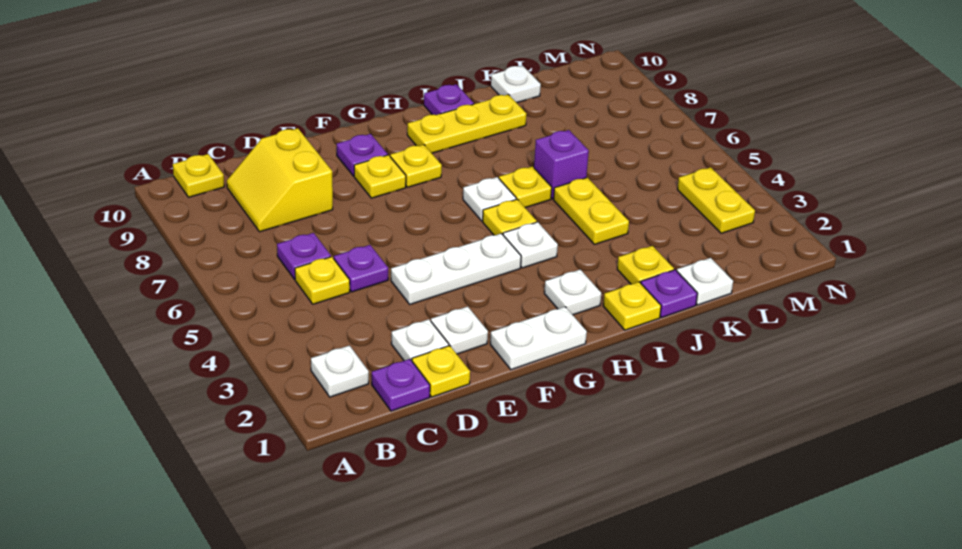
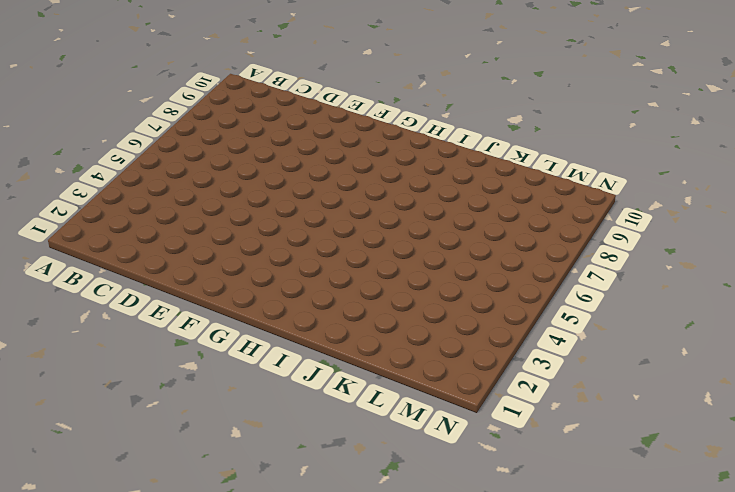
none -> white 1x1 plate [311,346,369,397]
none -> yellow 1x1 plate [173,154,224,197]
none -> purple 1x1 plate [372,359,430,411]
none -> yellow 1x1 plate [295,257,350,304]

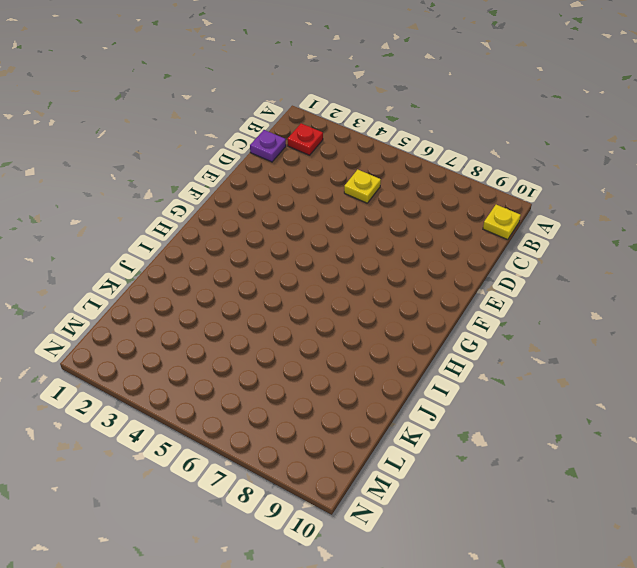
red 1x1 plate [287,123,323,155] -> white 1x1 plate [311,346,369,397]
none -> purple 1x1 plate [277,233,331,280]
none -> yellow 2x2 slope [227,128,333,232]
none -> yellow 1x1 plate [412,346,470,397]
none -> white 1x1 plate [391,319,449,361]

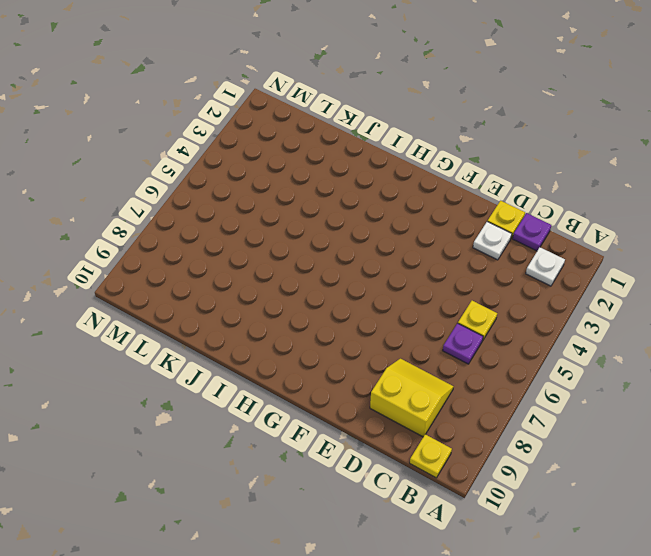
yellow 2x2 slope [370,359,453,437] -> yellow 2x2 slope turned to [227,128,333,232]
none -> purple 1x1 plate [334,245,388,292]
none -> white 1x1 plate [431,307,488,354]
none -> white 1x3 plate [391,234,521,304]
none -> white 1x2 plate [490,307,587,370]

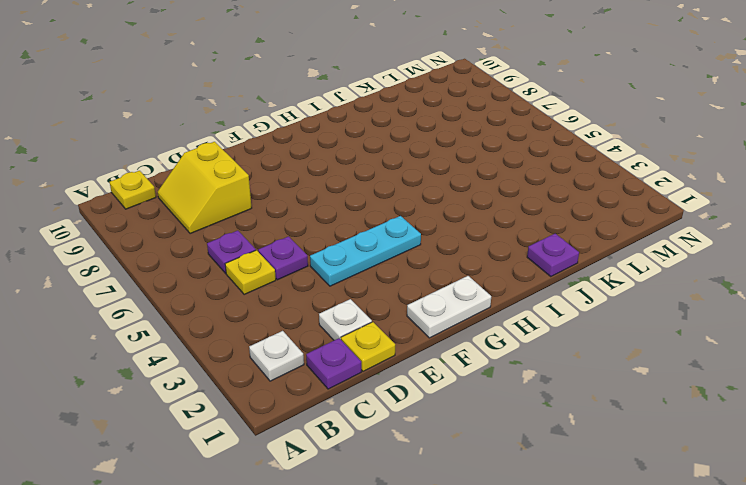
cyan 1x3 plate [310,216,421,286] -> white 1x3 plate [391,234,521,304]
none -> white 1x1 plate [431,307,488,354]
none -> yellow 1x1 plate [354,155,406,198]
none -> purple 1x1 plate [337,134,388,176]
none -> yellow 1x1 plate [390,145,442,187]

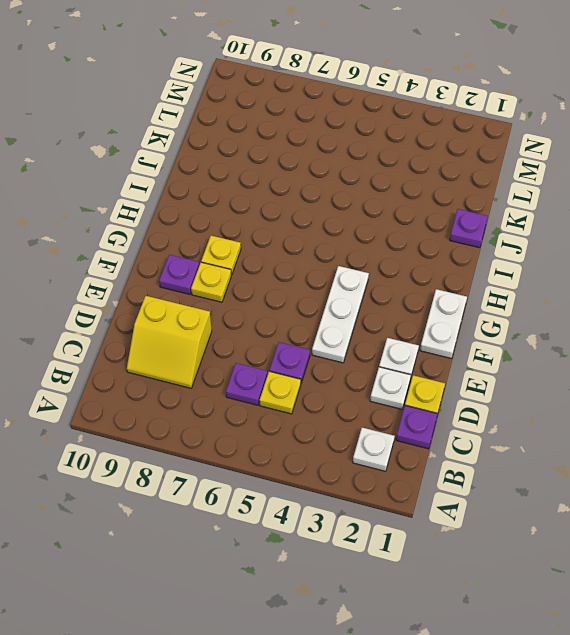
none -> yellow 1x1 plate [173,154,224,197]
none -> white 1x1 plate [544,270,601,315]
none -> white 1x1 plate [503,222,558,268]
none -> yellow 1x1 plate [483,199,537,235]

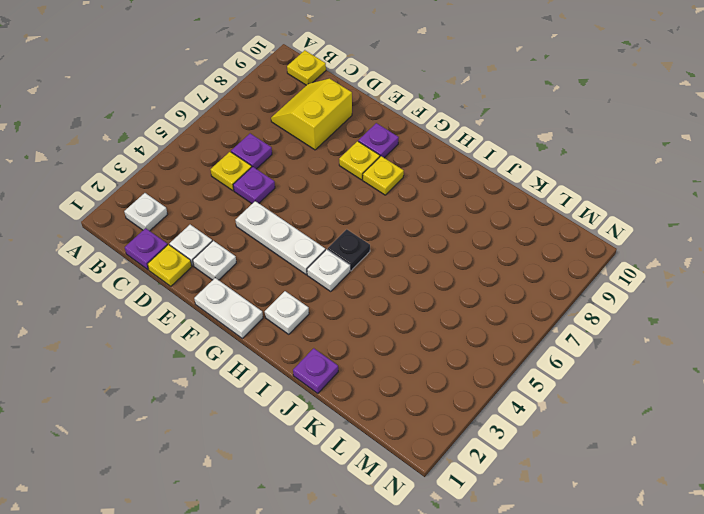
black 1x1 plate [328,229,370,271] -> yellow 1x1 plate [483,199,537,235]
none -> white 1x1 plate [463,177,516,221]
none -> yellow 1x3 plate [407,94,527,153]
none -> yellow 1x1 plate [603,282,661,330]
none -> yellow 1x1 plate [499,166,552,208]

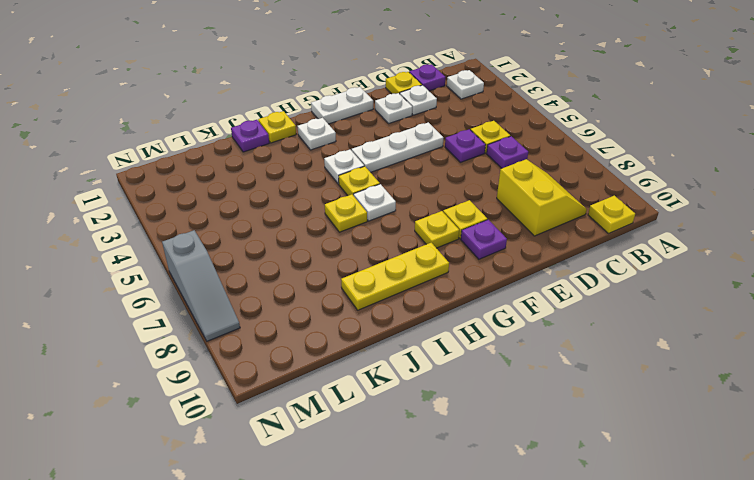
grey 1x3 slope [162,230,240,341] -> none
none -> purple 1x1 plate [424,84,474,115]
none -> yellow 1x1 plate [617,246,674,284]
none -> yellow 1x2 plate [554,178,629,245]
none -> purple 1x1 brick [534,130,589,199]

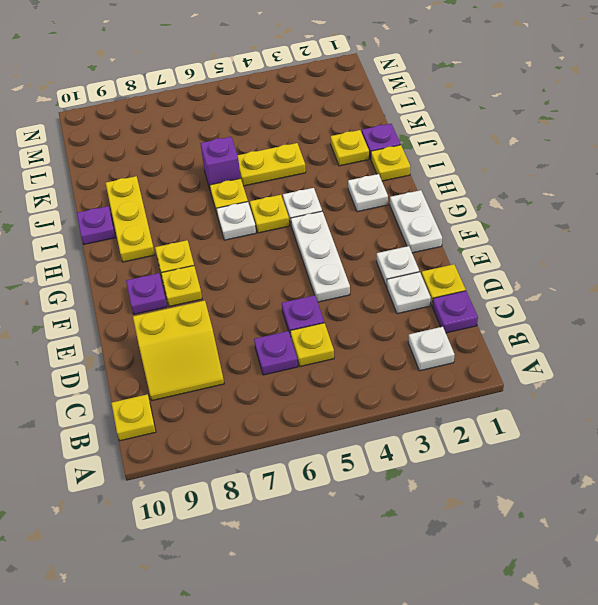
none -> white 1x1 plate [677,258,733,305]
none -> white 1x1 plate [491,66,541,103]
none -> yellow 1x2 plate [677,167,755,233]

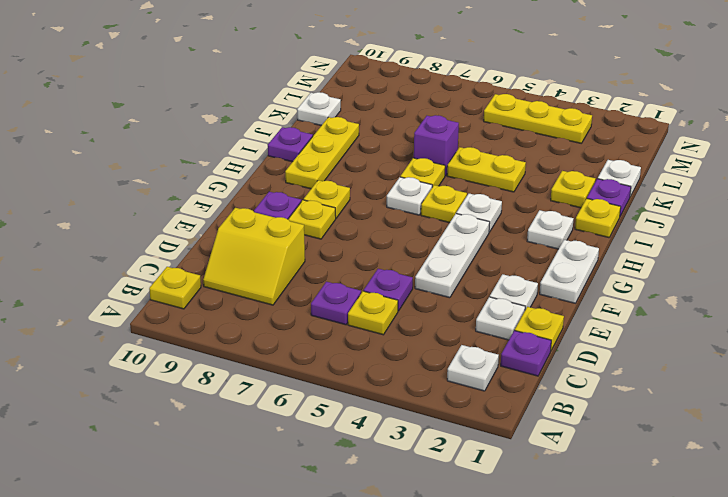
yellow 1x3 plate [484,94,592,143] -> yellow 1x2 plate [677,167,755,233]

